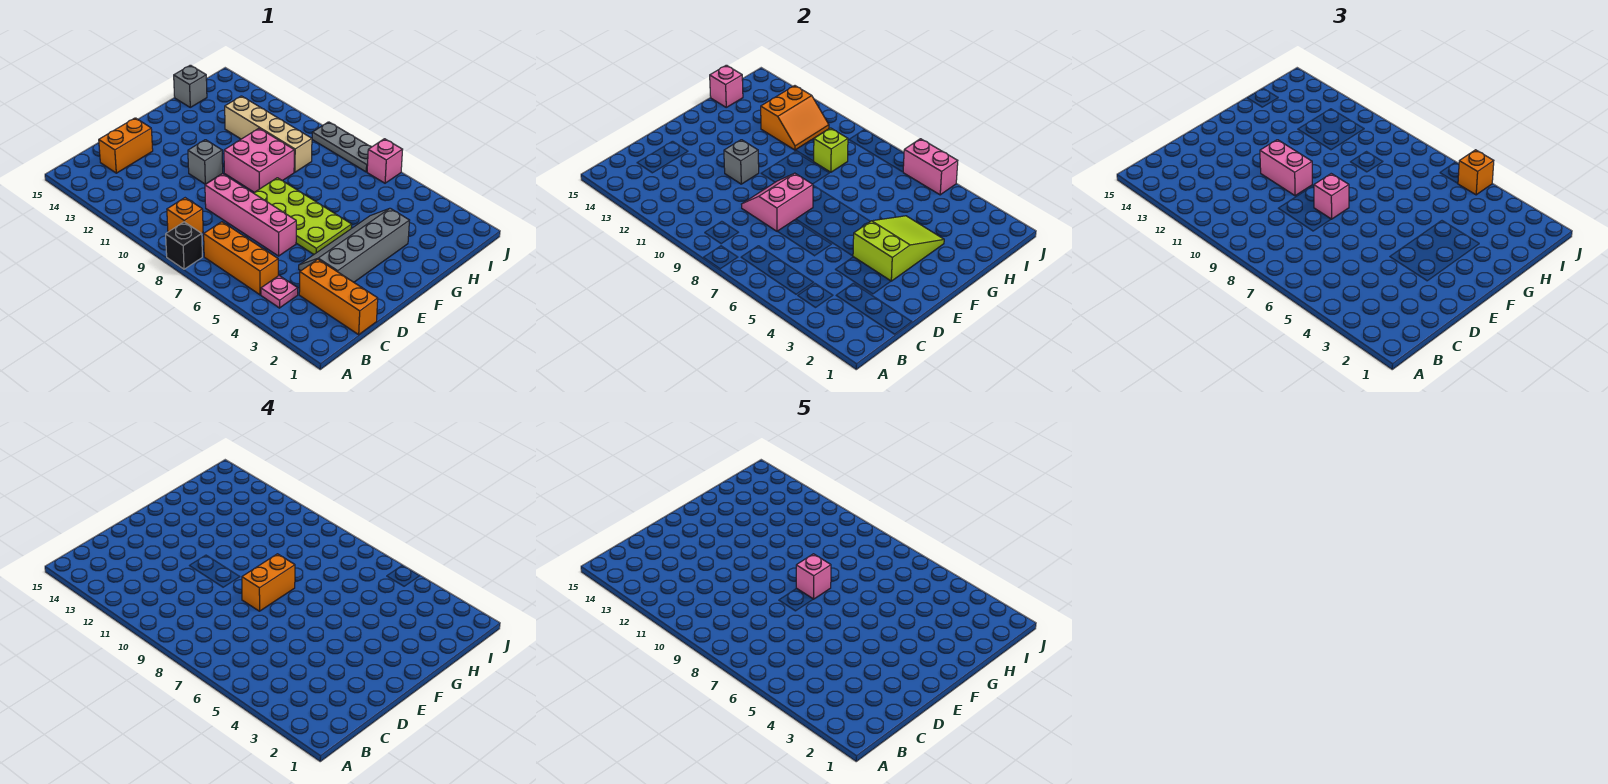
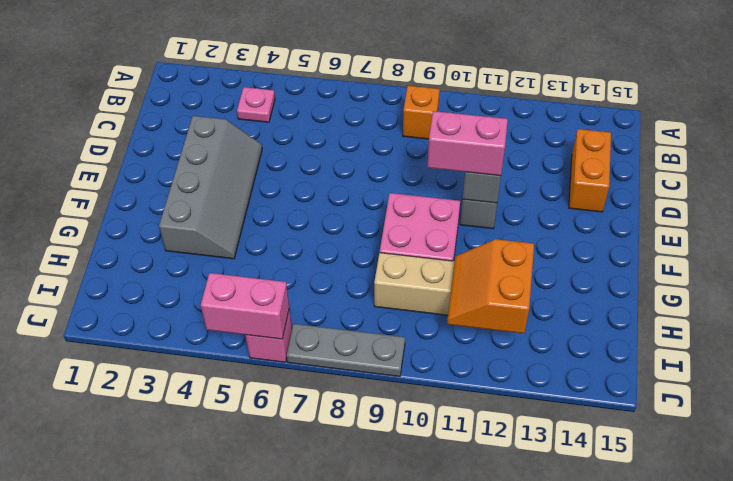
none -> black 1x1 brick [166,222,202,269]
none -> orange 1x3 brick [204,222,278,295]
none -> orange 1x3 brick [299,259,378,335]

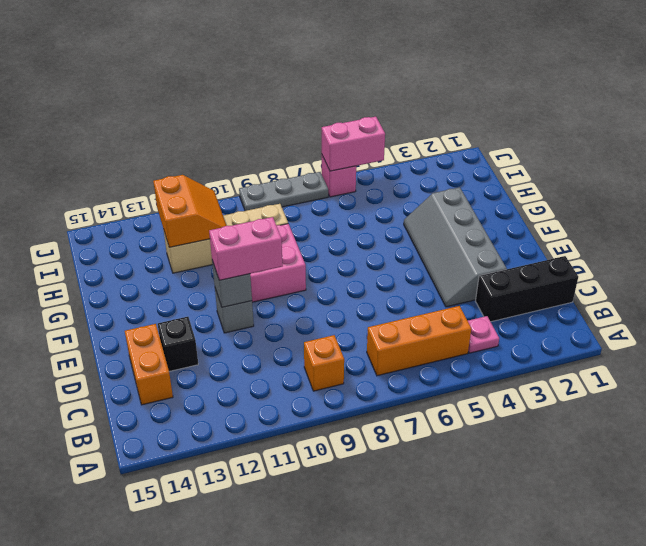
black 1x3 brick [476,256,578,322] -> orange 1x3 brick [299,259,378,335]
black 1x1 brick [158,317,198,371] -> black 1x1 brick moved to [166,222,202,269]
none -> pink 1x4 brick [205,174,296,256]
none -> lime 2x4 plate [254,178,352,254]
none -> grey 1x1 brick [174,65,207,107]

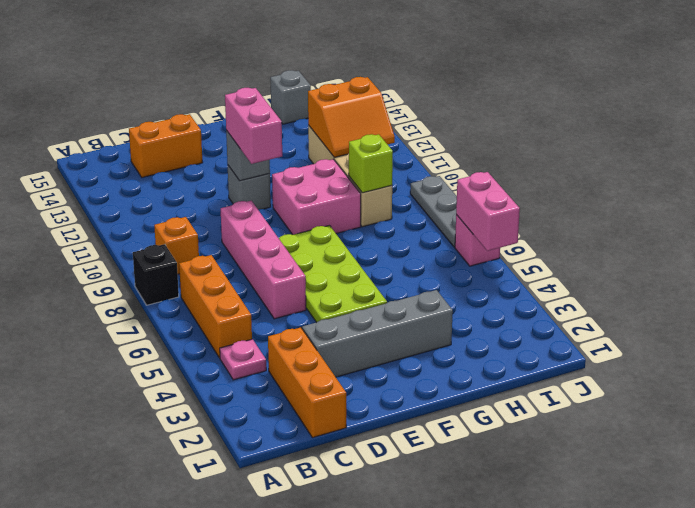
none -> pink 2x2 slope [742,173,813,231]
none -> lime 2x3 slope [853,216,944,281]
none -> pink 1x1 brick [710,65,743,107]

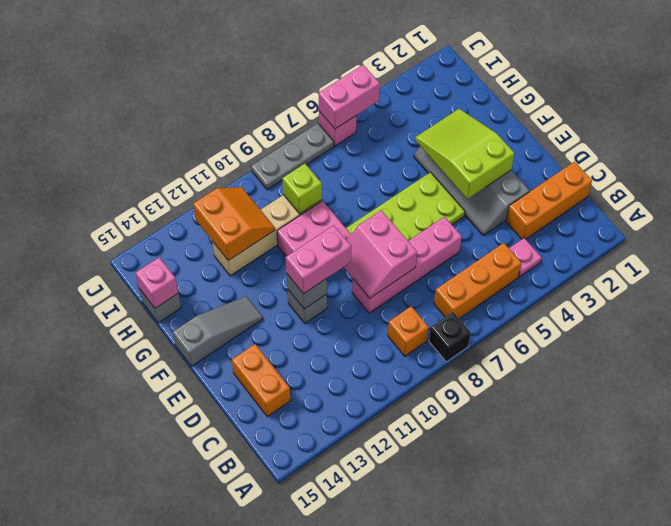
grey 1x3 slope [173,296,263,366] -> none
none -> pink 1x1 brick [1314,174,1349,219]
none -> orange 1x1 brick [1458,150,1494,195]
none -> orange 1x2 brick [242,554,295,611]

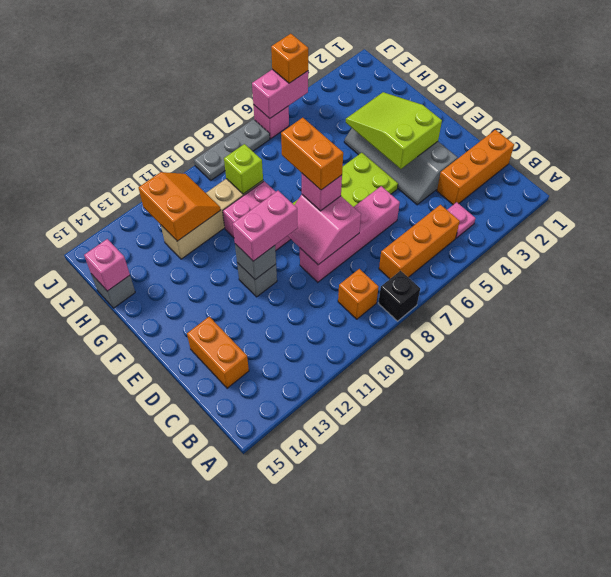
none -> pink 1x1 brick [796,554,831,599]

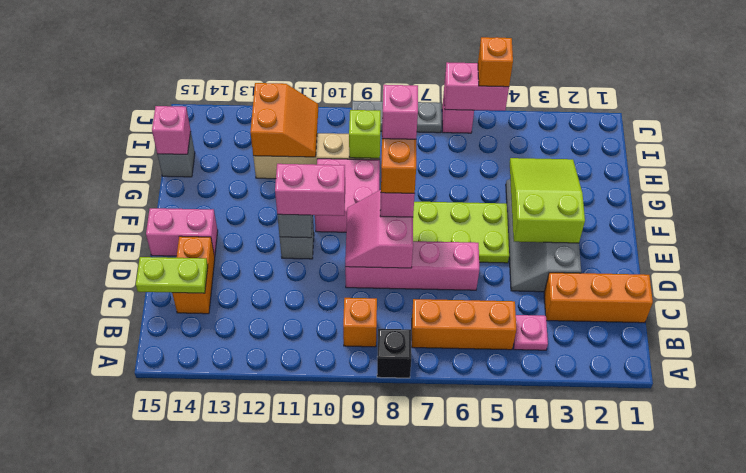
lime 1x2 plate [136,257,208,293] -> none
pink 1x2 brick [146,208,218,256] -> none

